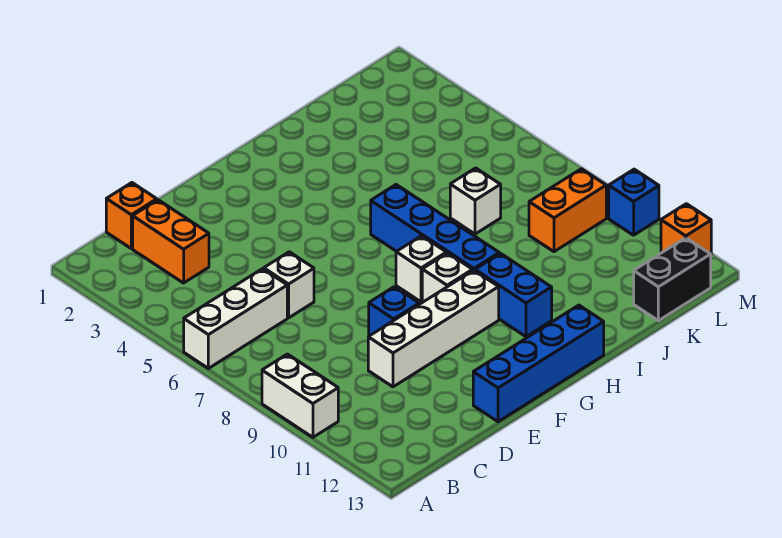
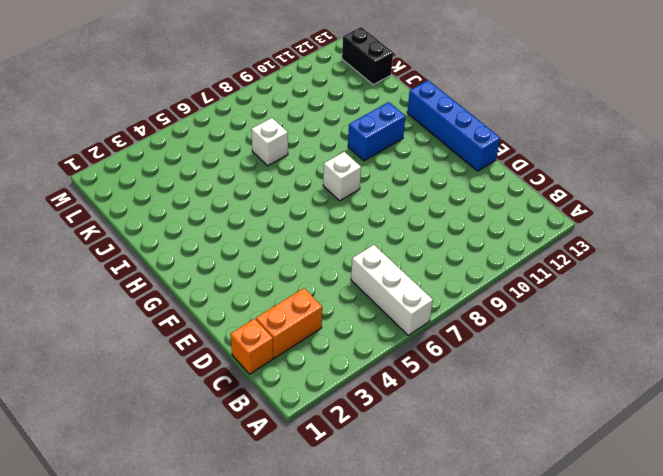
none -> white 1x2 brick [262,354,338,437]
none -> white 1x1 brick [264,252,314,318]
none -> white 1x4 brick [368,270,499,387]

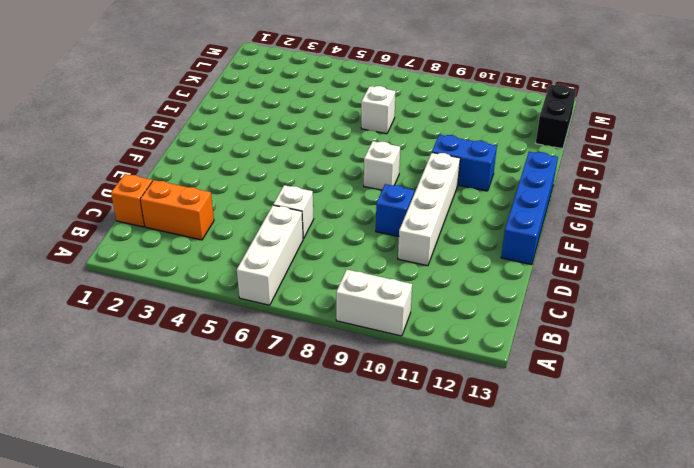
none -> white 1x1 brick [422,253,473,302]
none -> blue 1x4 brick [371,185,499,271]
none -> orange 1x2 brick [529,169,606,252]

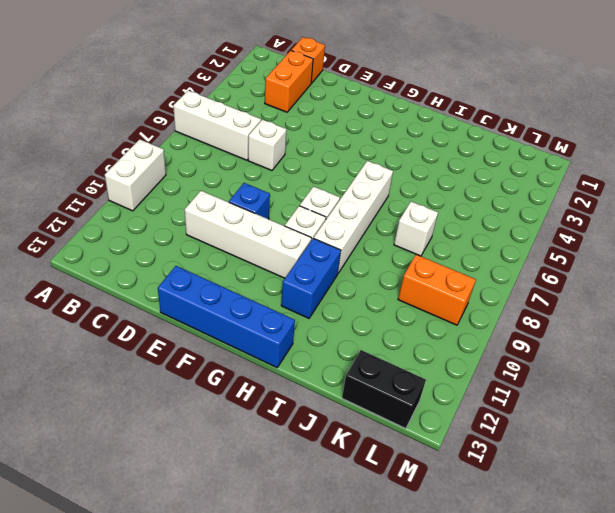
white 1x4 brick [314,161,393,273] -> blue 1x4 brick [371,185,499,271]
none -> blue 1x1 brick [609,169,659,235]
none -> orange 1x1 brick [661,204,711,254]

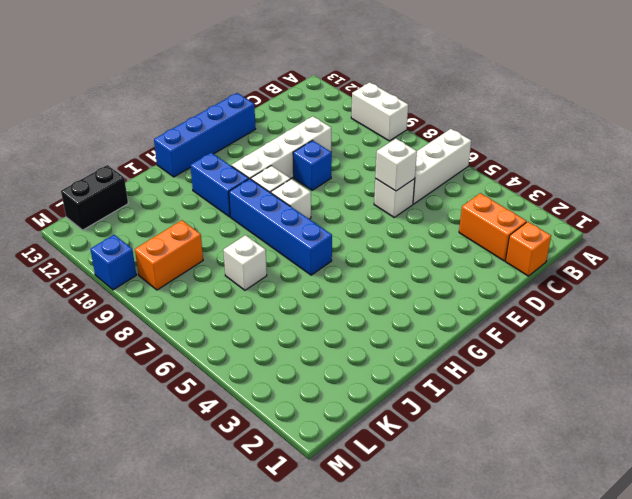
white 1x1 brick [375,139,417,191] -> none
none -> orange 1x1 brick [661,204,711,254]

